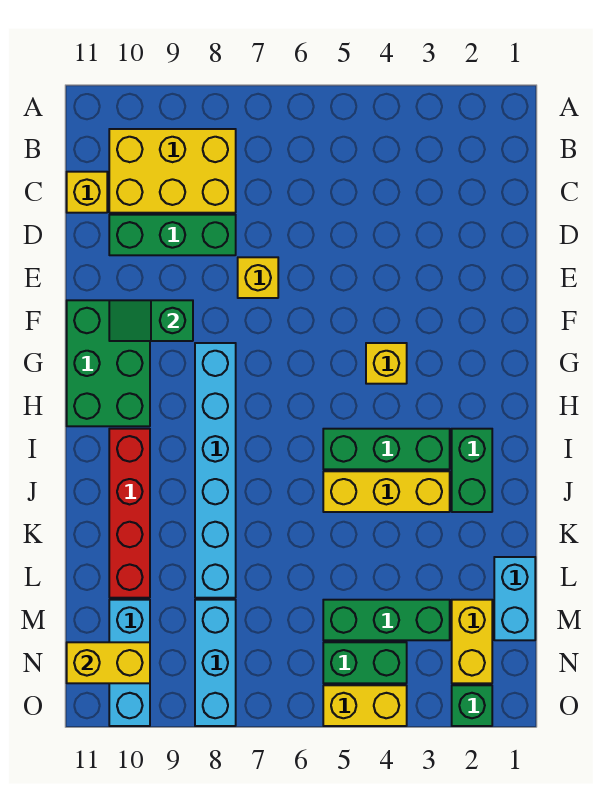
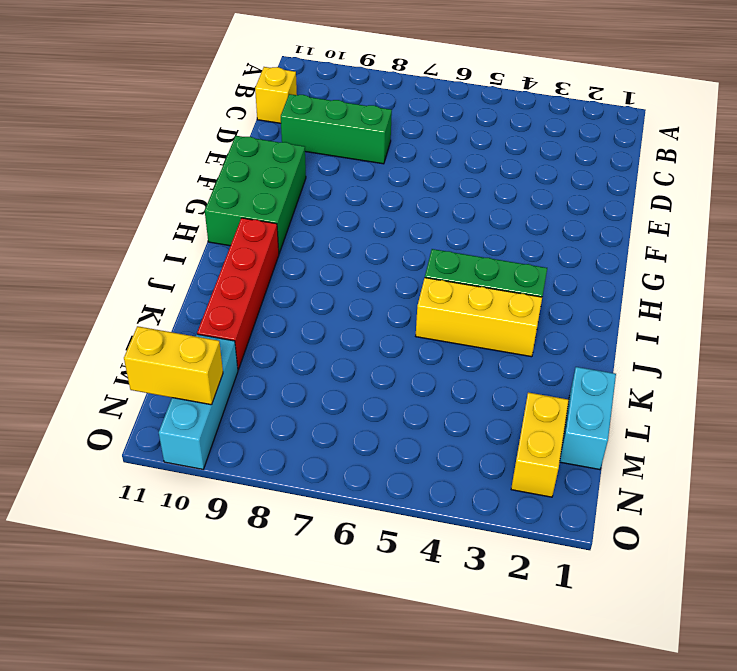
none -> yellow 2x3 brick [109,129,236,213]
none -> yellow 1x1 brick [238,257,278,298]
none -> yellow 1x1 brick [366,343,407,384]

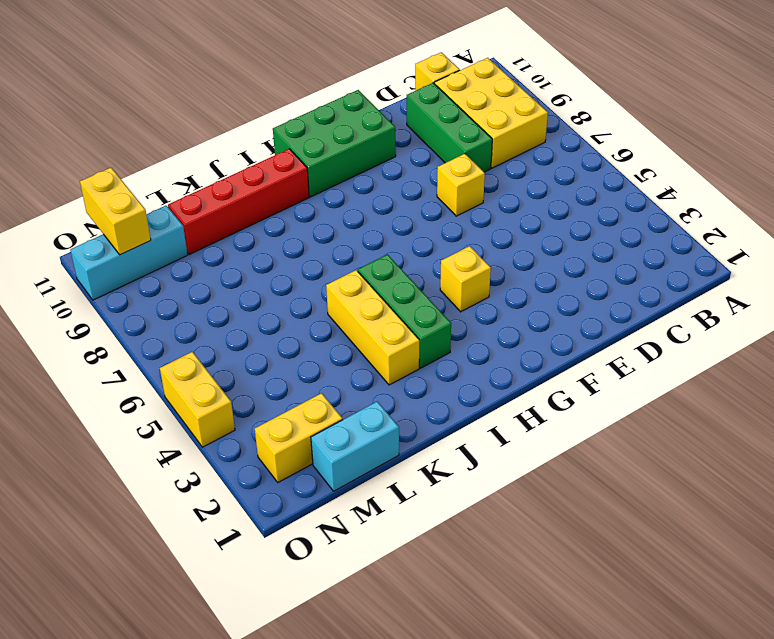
none -> cyan 1x6 brick [195,343,236,598]
none -> green 1x2 brick [452,429,492,512]
none -> green 1x3 brick [323,600,450,640]

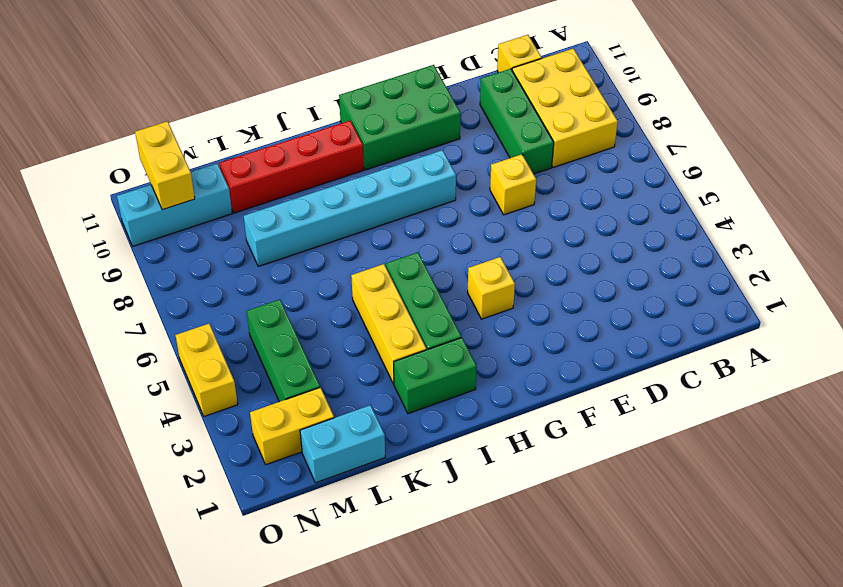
none -> cyan 1x3 brick [195,600,236,726]
none -> green 1x2 brick [323,642,407,683]
none -> green 1x1 brick [452,685,492,726]

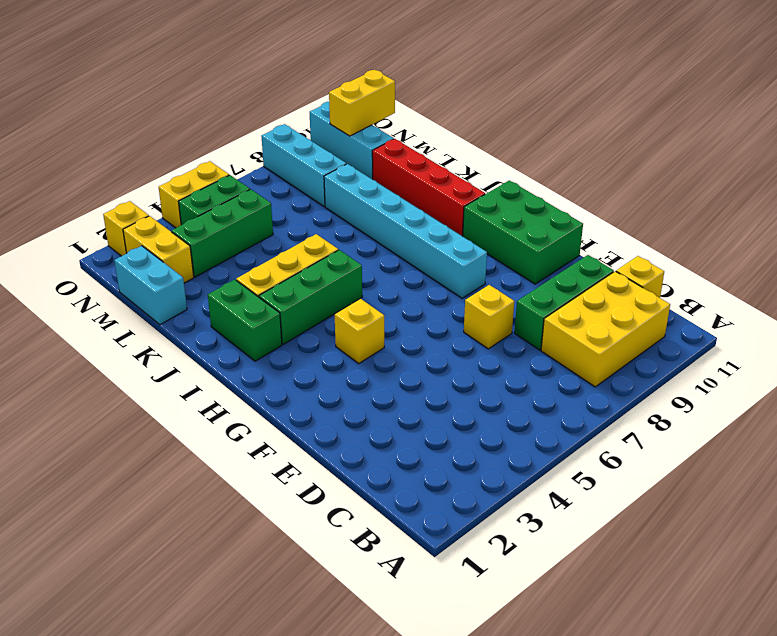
yellow 1x1 brick [103,201,149,256] -> green 1x1 brick [452,685,492,726]
none -> green 1x2 slope [109,300,193,341]

